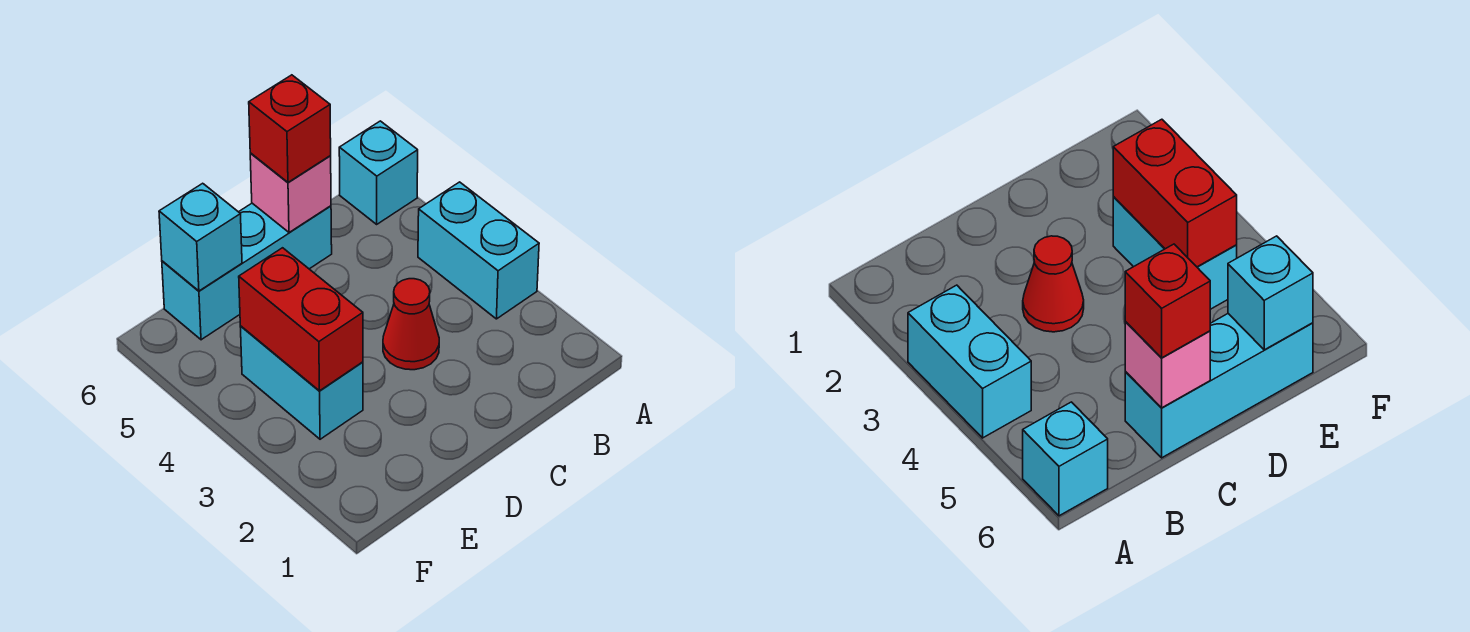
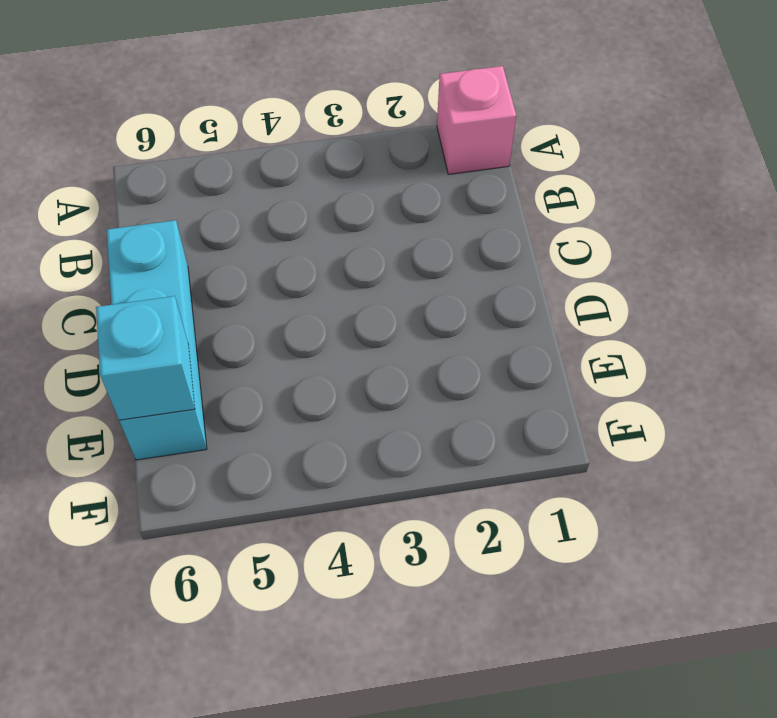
pink 1x1 brick [437,66,516,174] -> pink 1x1 brick moved to [250,153,331,232]
none -> cyan 1x2 brick [418,182,539,319]
none -> cyan 1x1 brick [339,121,418,224]

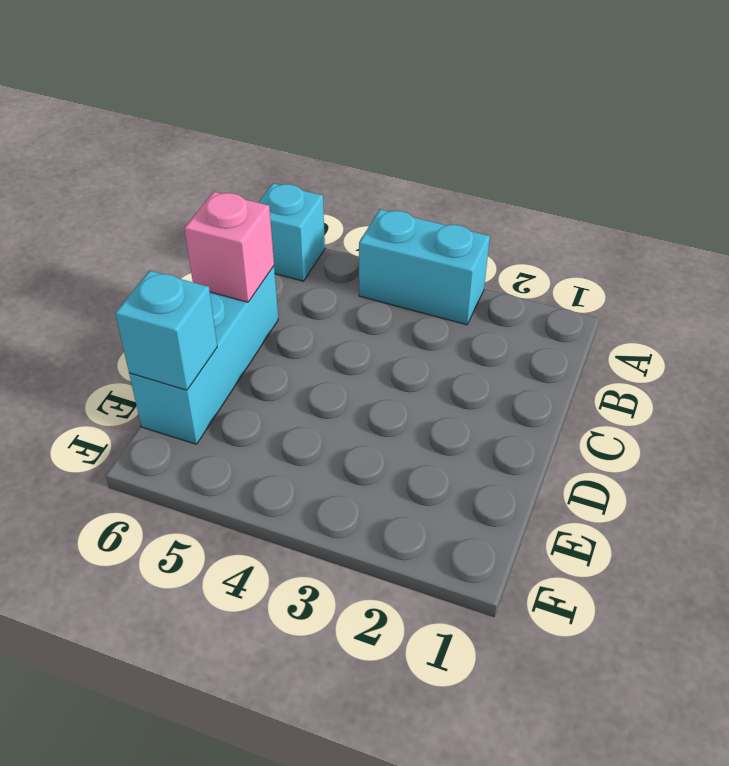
none -> red 1x1 cone [383,279,439,370]
none -> cyan 1x2 brick [240,326,363,439]

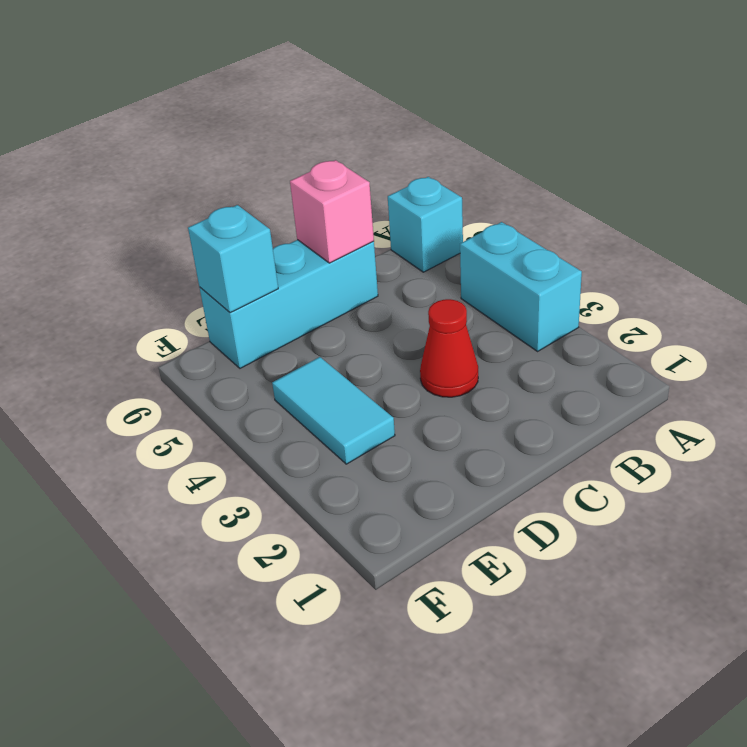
cyan 1x2 tile [272,357,395,464] -> cyan 1x2 brick [240,326,363,439]
none -> red 1x2 brick [239,248,363,391]
none -> red 1x1 brick [249,75,331,182]

